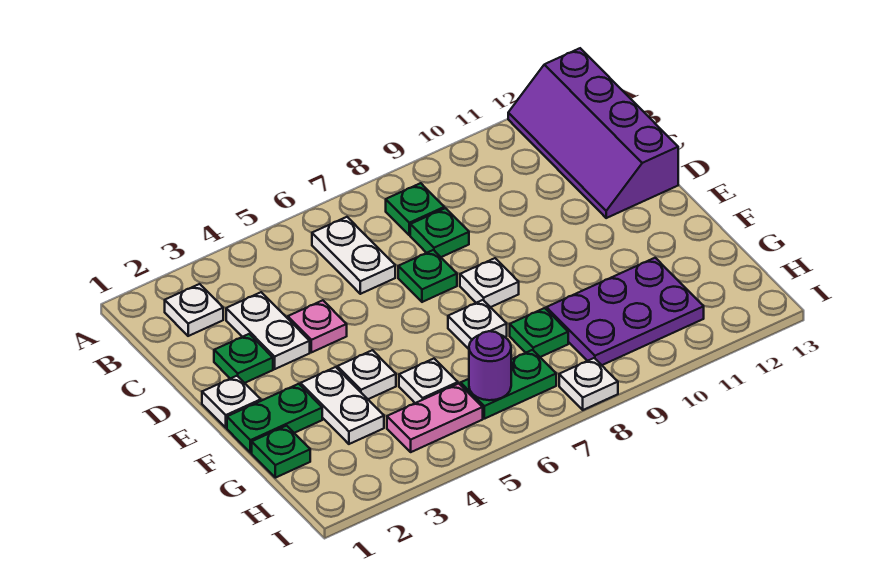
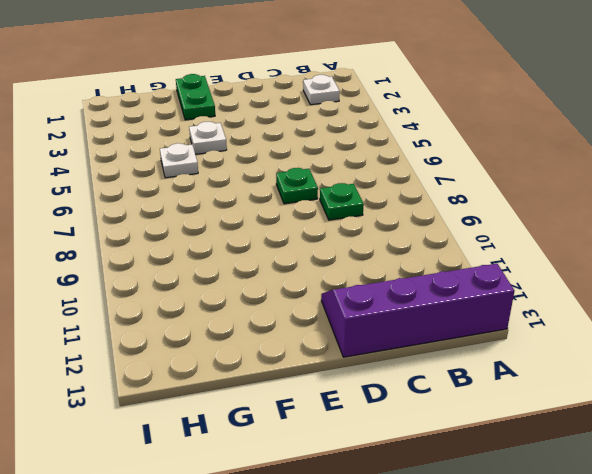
none -> white 1x2 plate [312,217,395,294]
none -> green 1x1 plate [386,183,444,235]
none -> white 1x2 plate [226,292,310,369]

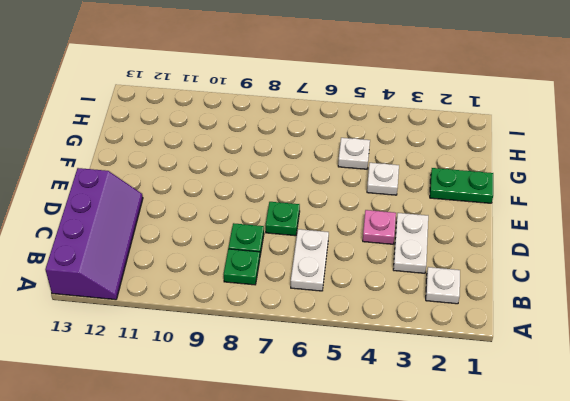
none -> green 1x1 plate [214,334,273,383]
none -> white 1x1 plate [202,376,261,428]
none -> white 1x1 plate [460,258,519,307]

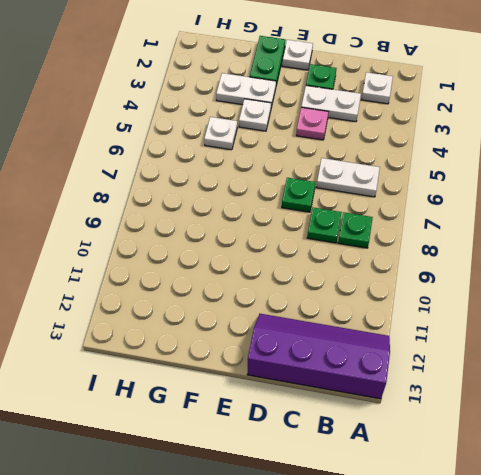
none -> white 1x1 plate [460,258,519,307]
none -> white 1x1 plate [448,300,507,349]
none -> green 1x1 plate [252,426,310,478]

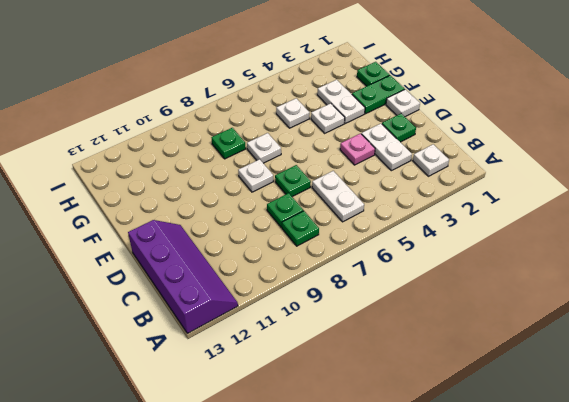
none -> purple 2x3 plate [546,258,704,365]
none -> pink 1x2 plate [387,383,483,452]
none -> green 1x2 plate [461,350,556,419]

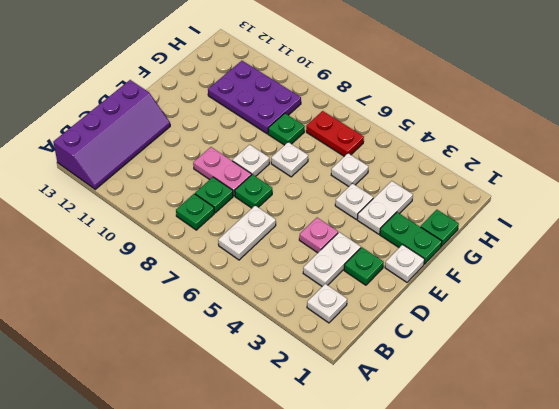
pink 1x2 plate [193,147,251,196] -> pink 1x2 plate moved to [387,383,483,452]
red 1x2 plate [306,111,364,156] -> green 1x2 plate [461,350,556,419]
none -> white 1x1 plate [559,358,618,410]
none -> purple 1x1 round brick [469,331,511,400]

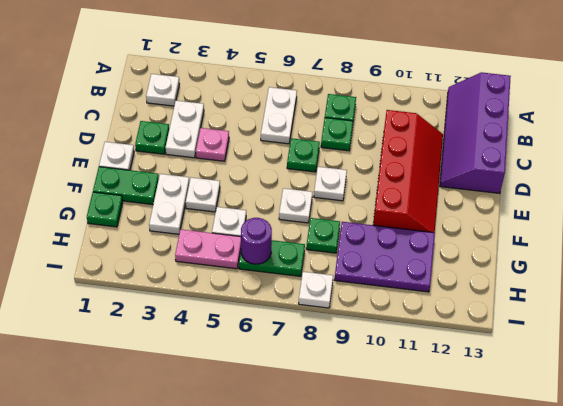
red 2x4 slope [373,110,443,233] -> none

